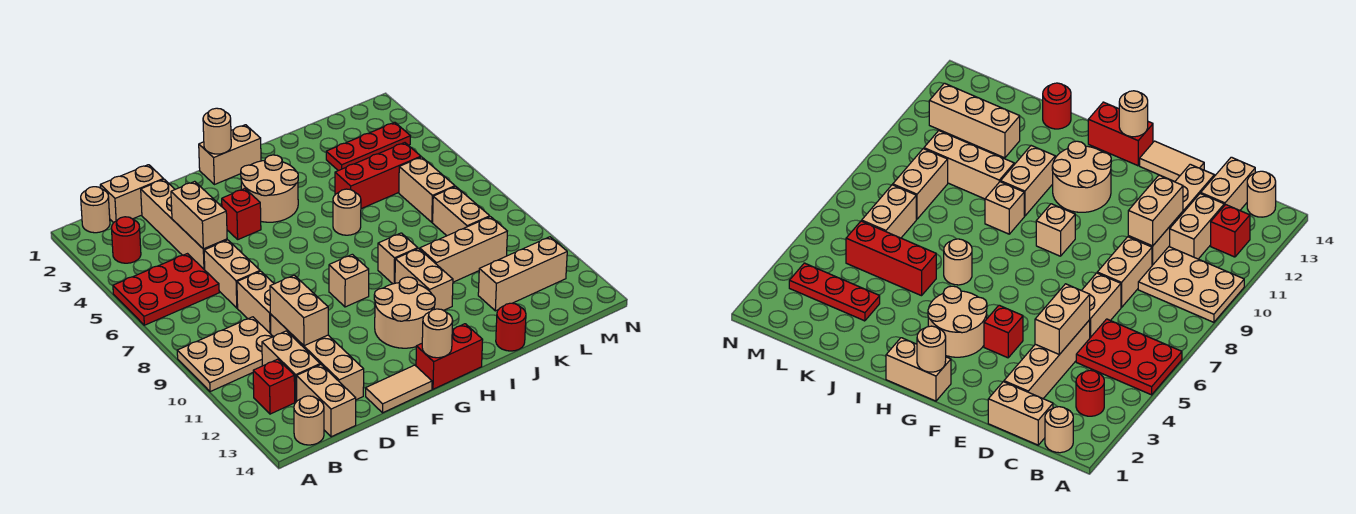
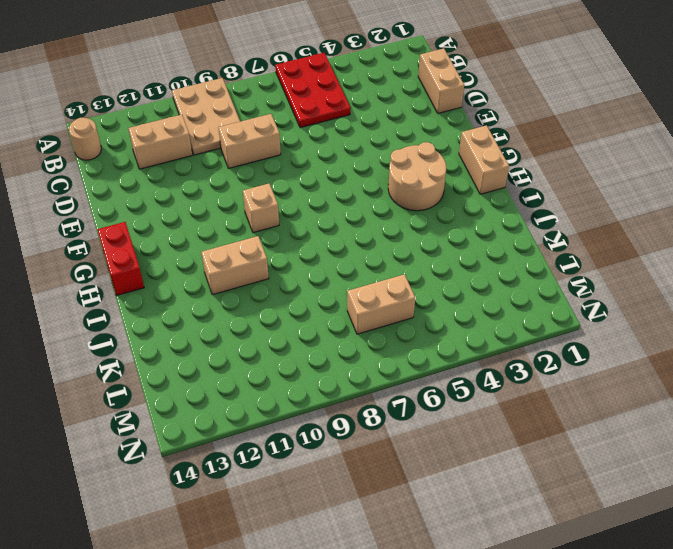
none -> tan 1x1 round brick [81,187,110,233]
none -> red 1x1 round brick [111,217,141,263]
none -> red 1x1 brick [253,359,295,414]
none -> tan 1x2 brick [297,364,356,437]

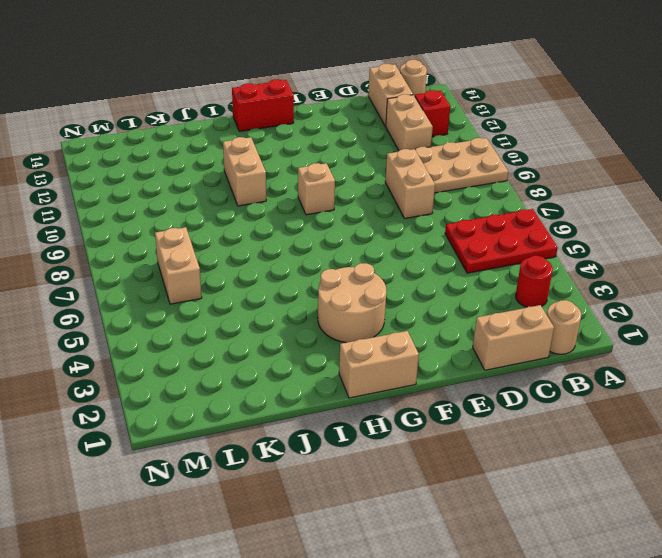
none -> tan 1x4 brick [141,179,227,270]
none -> tan 1x2 brick [204,240,260,308]
none -> tan 1x4 brick [271,315,364,400]
none -> tan 1x2 tile [366,365,432,413]

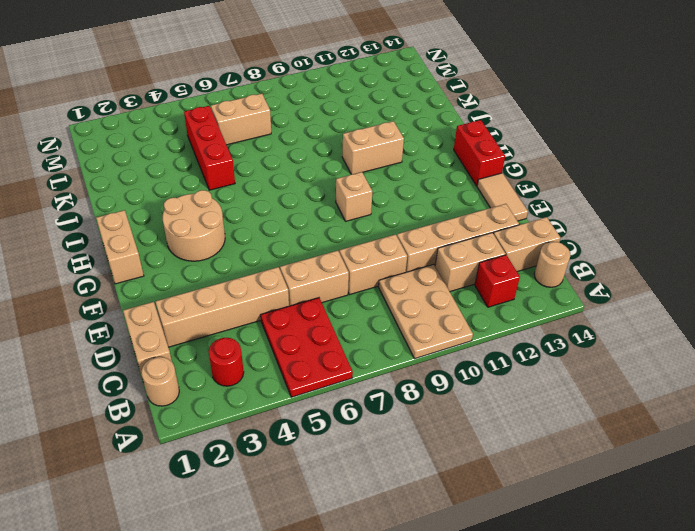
none -> red 1x1 brick [222,189,261,239]
none -> tan 2x2 round brick [374,277,435,348]
none -> tan 1x1 round brick [333,189,361,235]
none -> tan 1x1 brick [378,233,418,284]

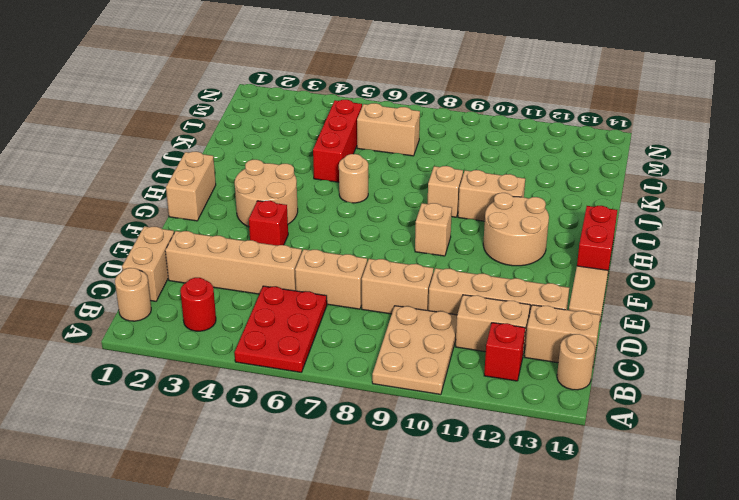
none -> tan 1x3 brick [420,217,507,282]
none -> red 1x1 round brick [496,303,526,351]
none -> red 1x3 plate [326,122,410,171]
none -> tan 1x3 brick [478,237,567,311]

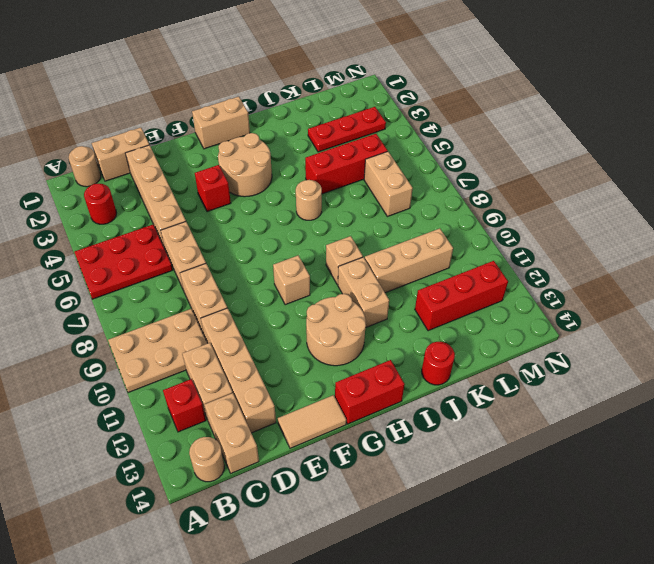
red 1x3 brick [415,261,508,331] -> tan 1x3 brick [478,237,567,311]
none -> tan 1x2 brick [433,187,490,236]
none -> tan 1x2 brick [171,181,227,249]
none -> tan 1x2 brick [270,275,328,346]
none -> tan 1x1 round brick [203,108,231,154]

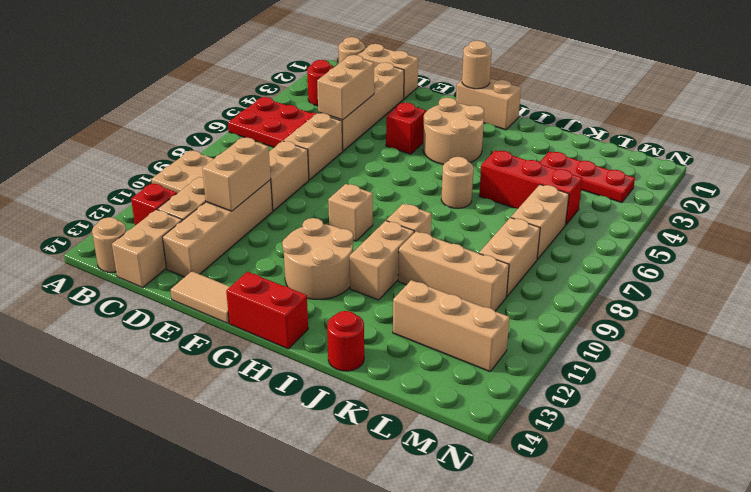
none -> tan 1x1 round brick [422,309,453,358]

